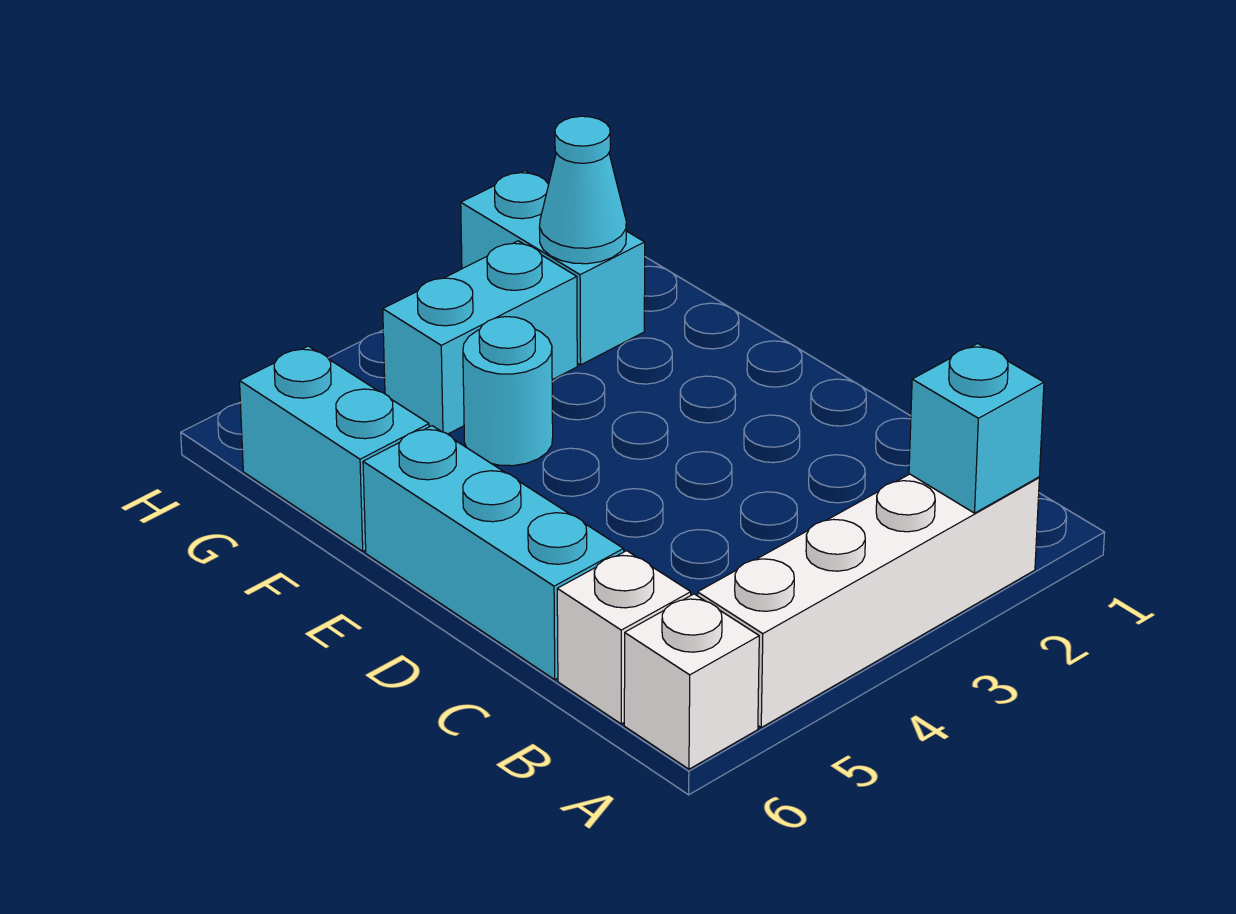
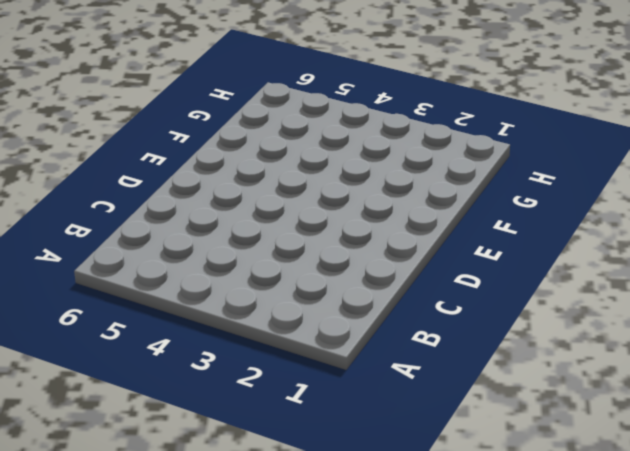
none -> white 1x4 brick [697,474,1039,727]
none -> white 1x1 brick [624,594,759,769]

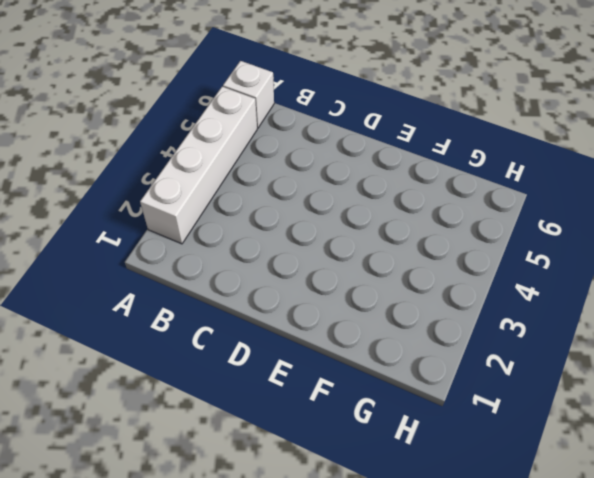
none -> white 1x1 brick [557,551,691,724]
none -> cyan 1x3 brick [363,426,624,679]

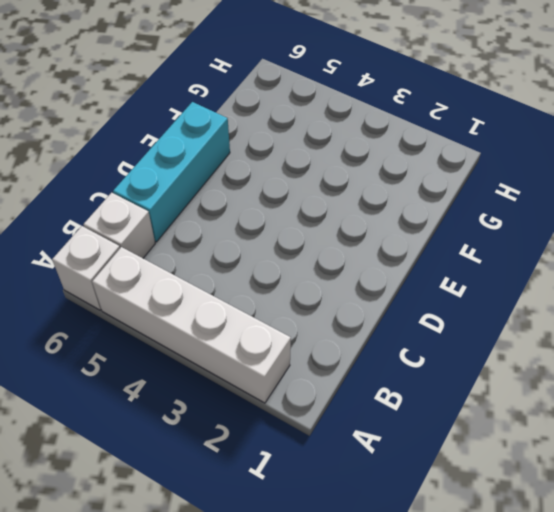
none -> cyan 1x1 round brick [463,317,553,466]
none -> cyan 1x2 brick [240,346,429,551]

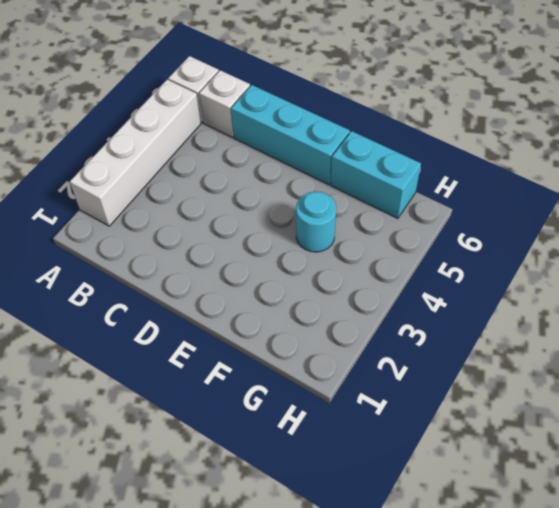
none -> cyan 1x2 brick [461,171,645,365]
none -> cyan 1x2 brick [383,241,577,434]

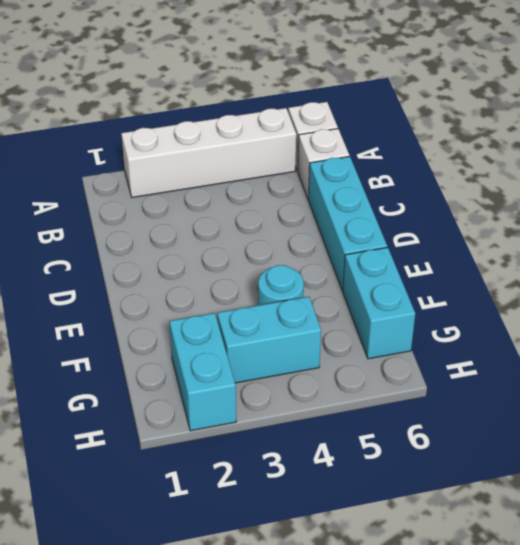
none -> cyan 1x1 brick [909,344,1044,513]
none -> cyan 1x1 cone [539,116,626,264]

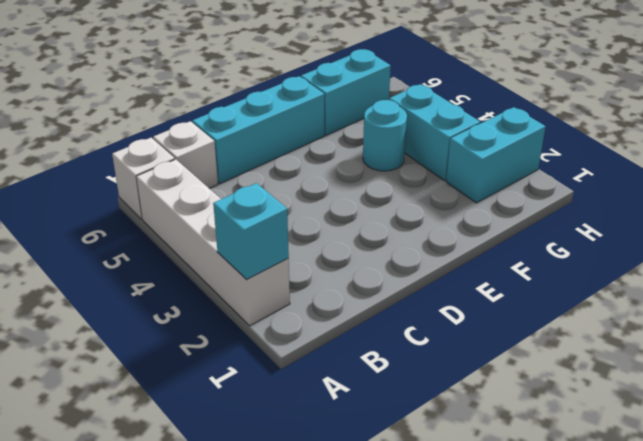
none -> cyan 1x1 cone [539,116,626,264]

